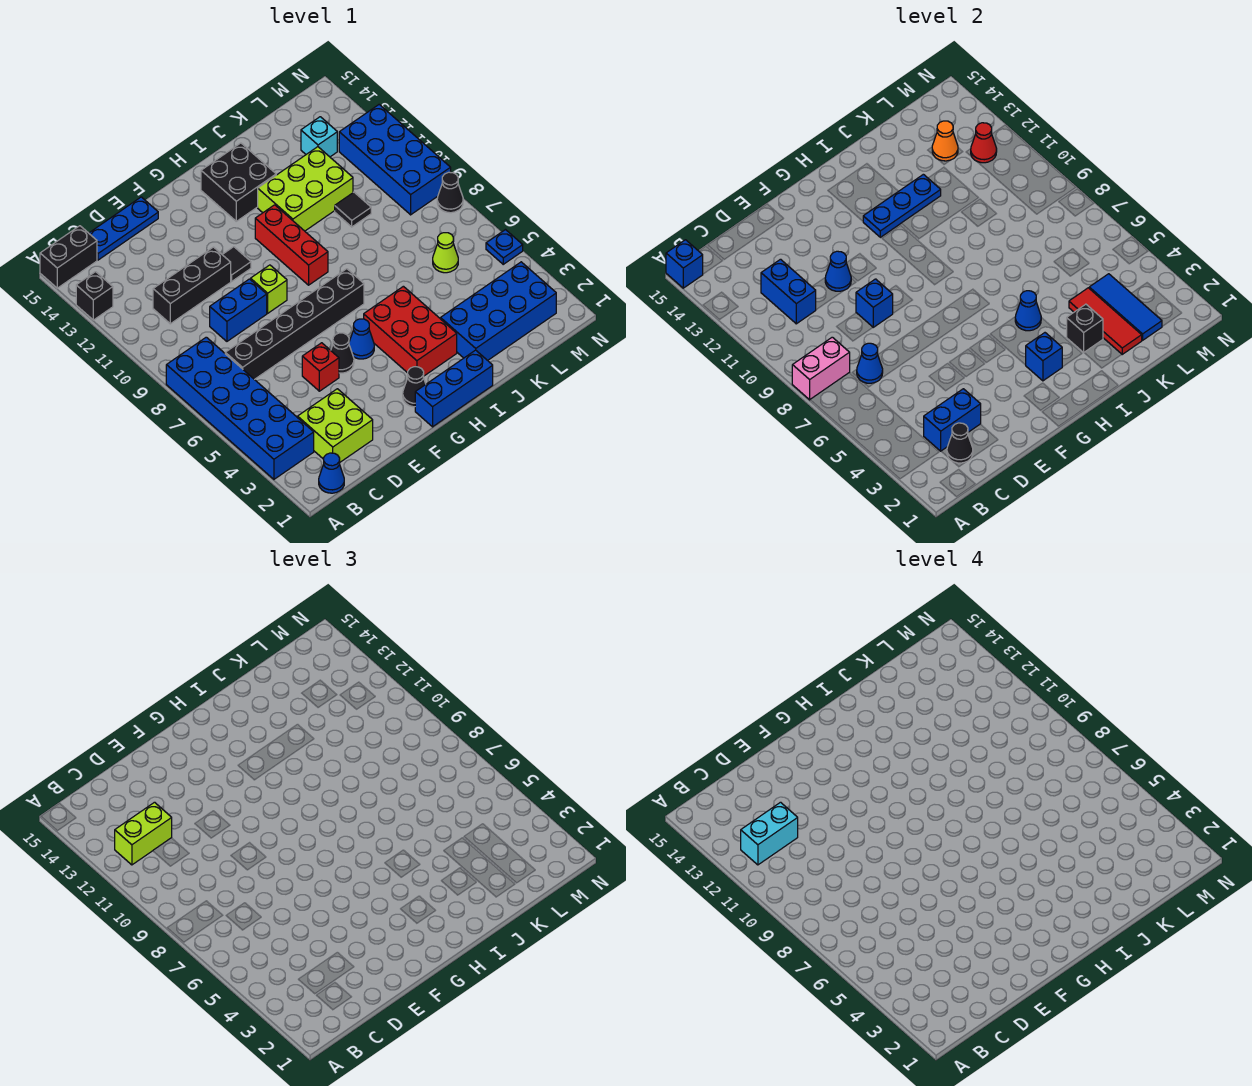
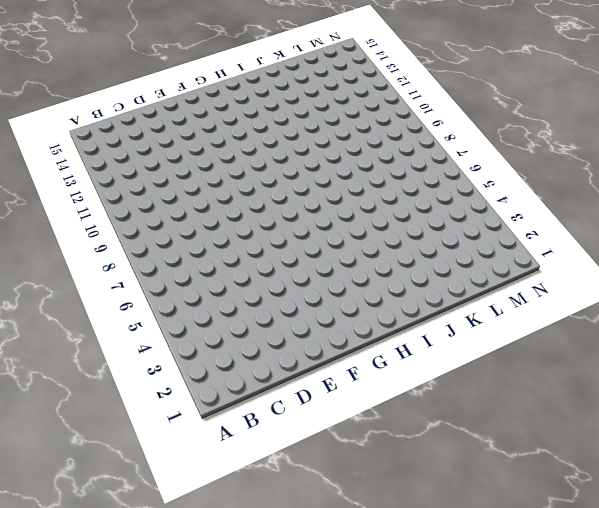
none -> blue 2x6 brick [166,337,314,479]
none -> black 1x1 brick [76,272,113,320]
none -> black 1x2 brick [40,226,97,288]
none -> blue 1x1 cone [319,453,344,493]

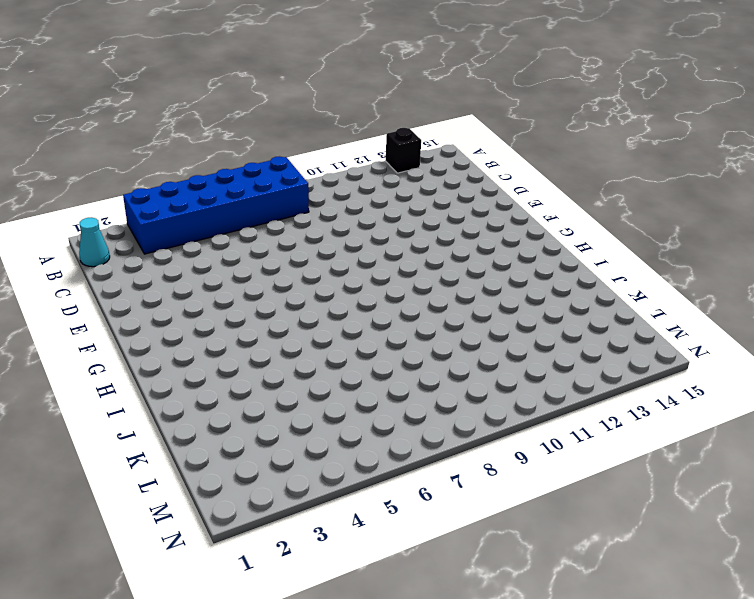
cyan 1x1 cone [79,217,110,267] -> blue 1x1 cone [319,453,344,493]
none -> black 1x2 brick [40,226,97,288]
none -> lime 2x2 brick [298,389,373,462]
none -> black 1x6 brick [225,269,364,380]
none -> black 1x3 brick [153,247,231,324]

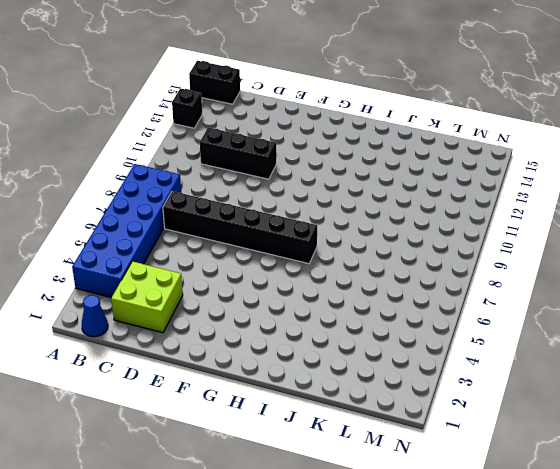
none -> blue 1x3 plate [89,197,158,260]
none -> blue 1x2 brick [210,279,267,341]
none -> red 1x1 brick [302,343,339,391]
none -> black 1x1 cone [331,333,354,373]

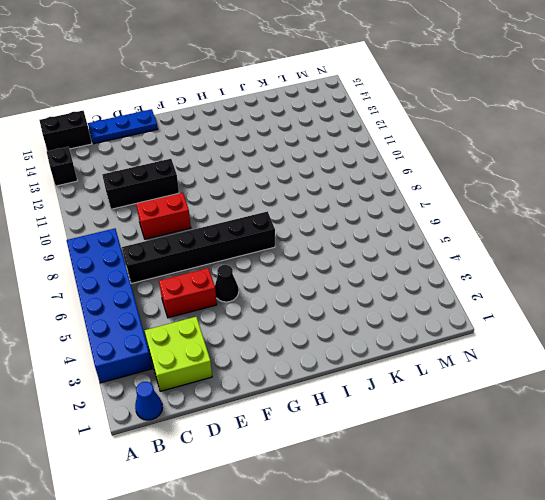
red 1x2 brick [159,268,217,318] -> red 1x1 brick [302,343,339,391]
red 1x2 brick [136,193,191,239] -> blue 1x2 brick [210,279,267,341]
none -> lime 1x1 brick [251,265,287,313]
none -> black 1x1 tile [222,247,251,281]
none -> blue 1x3 brick [415,350,493,427]
none -> black 1x1 cone [403,367,426,407]

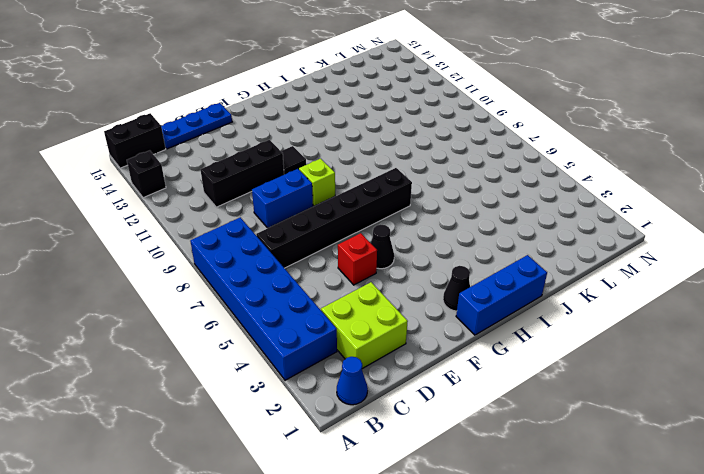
none -> blue 1x1 cone [349,319,374,359]
none -> red 2x3 brick [364,286,457,376]
none -> red 1x3 brick [255,205,328,285]
none -> black 2x2 brick [201,143,276,221]

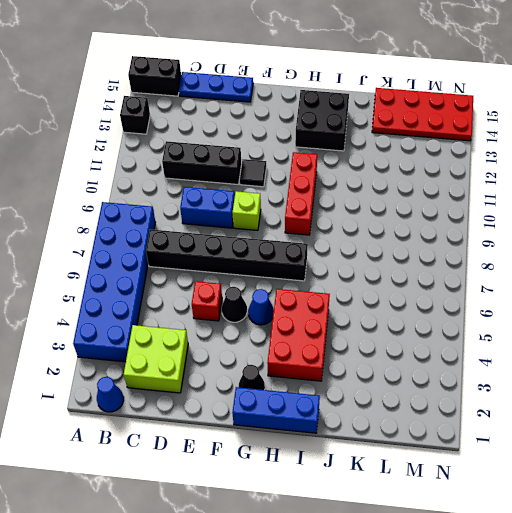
red 2x4 plate [372,88,473,141] -> none
none -> lime 2x3 brick [258,147,353,231]
none -> blue 2x4 brick [441,262,556,360]
none -> black 1x1 tile [335,192,371,227]
none -> lime 1x1 cone [433,233,458,273]

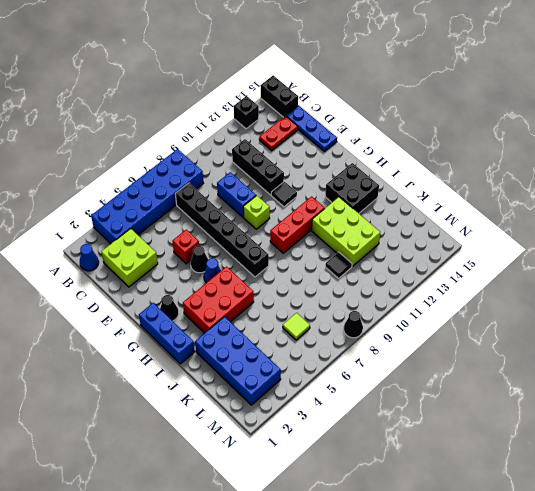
red 1x2 plate [259,116,298,151] -> none
lime 1x1 tile [283,313,310,340] -> lime 1x1 cone [433,233,458,273]
none -> cyan 1x1 brick [301,117,337,157]
none -> blue 2x4 brick [339,105,451,215]
none -> blue 1x1 plate [486,230,523,264]
none -> pink 1x2 brick [792,337,850,400]

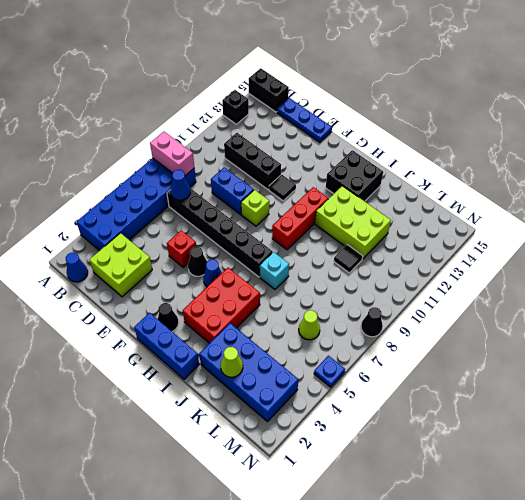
cyan 1x1 brick [260,252,289,289] -> cyan 1x1 brick moved to [301,117,337,157]
lime 1x1 cone [221,347,243,377] -> red 1x3 tile [1069,288,1142,354]
none -> blue 2x4 brick [339,105,451,215]
none -> blue 1x1 brick [666,240,703,288]
none -> black 1x1 cone [947,423,973,463]
none -> blue 1x2 brick [924,389,981,451]

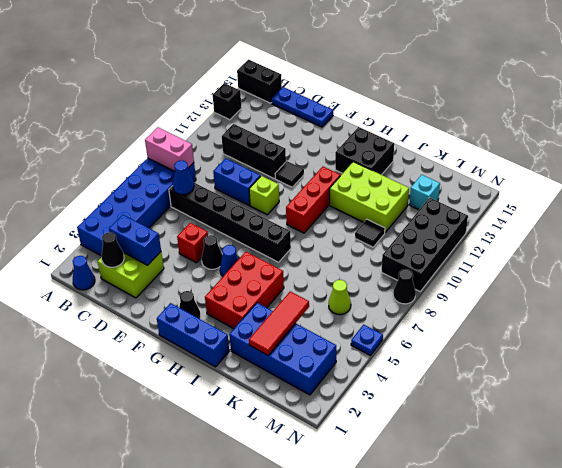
black 2x4 brick [382,198,468,291] -> blue 2x4 brick [339,105,451,215]
none -> blue 1x1 brick [666,240,703,288]
none -> blue 1x2 brick [761,259,816,324]
none -> blue 1x1 brick [856,279,893,327]
none -> blue 1x1 cone [825,251,851,291]

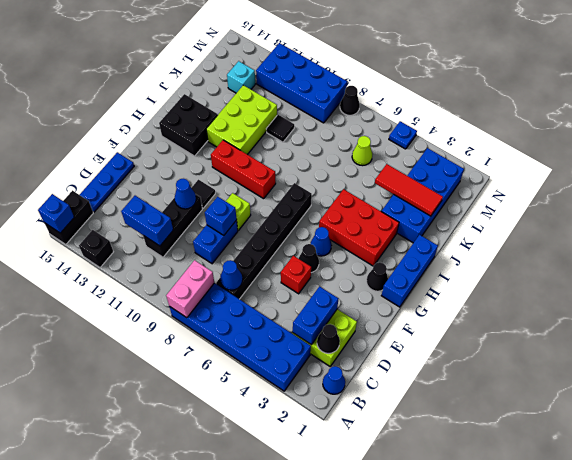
none -> blue 1x1 brick [1026,333,1062,381]
none -> blue 1x3 plate [863,174,941,237]
none -> blue 1x1 cone [1015,291,1041,331]
none -> black 1x1 brick [1067,304,1103,352]

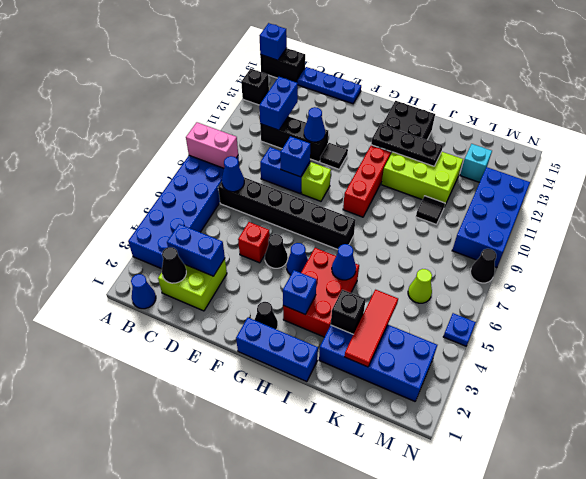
black 1x3 plate [371,124,443,166] -> blue 1x3 plate [863,174,941,237]
none -> blue 1x3 tile [1089,274,1162,340]
none -> orange 1x1 cone [932,121,958,161]
none -> red 1x1 cone [971,123,997,163]
none -> lime 1x2 brick [115,802,172,865]

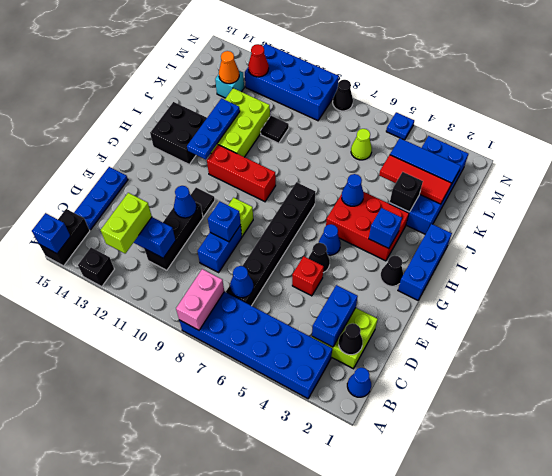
none -> cyan 1x2 brick [741,802,798,865]

